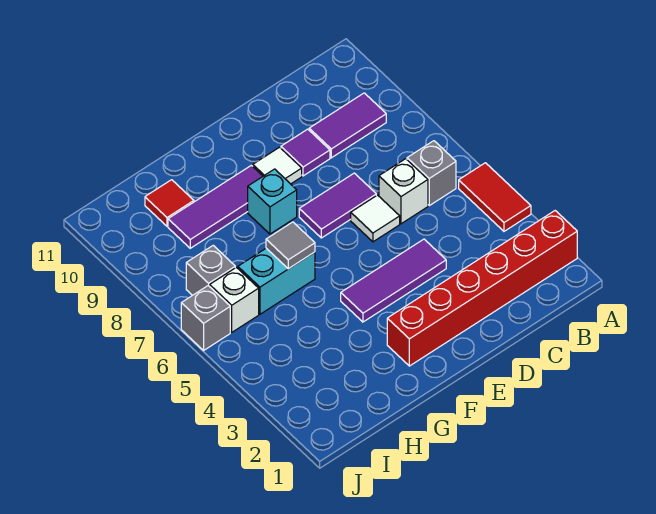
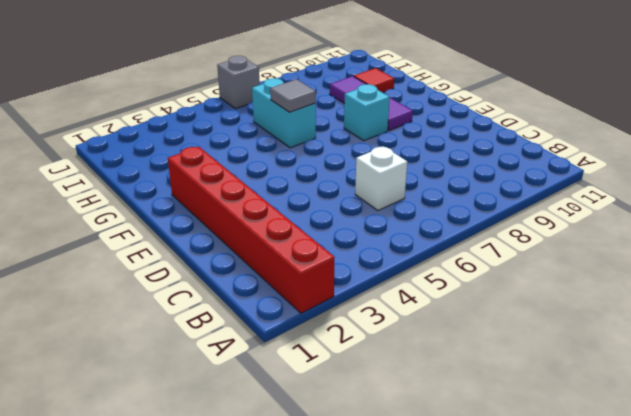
none -> red 1x2 tile [459,163,531,231]
none -> grey 1x1 brick [407,141,456,205]
none -> purple 1x2 tile [309,93,386,158]

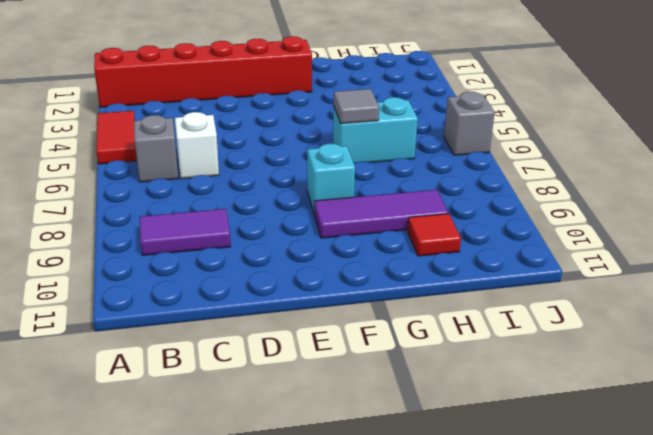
none -> purple 1x3 tile [341,239,446,322]
none -> white 1x1 tile [351,195,400,242]
none -> purple 1x2 tile [299,173,376,238]

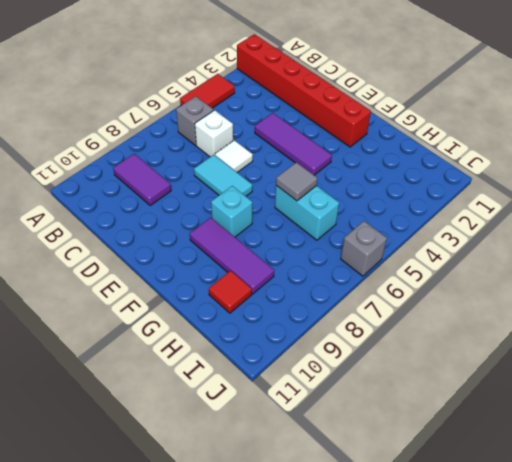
cyan 1x2 tile [194,155,252,196] -> purple 1x2 tile [299,173,376,238]
none -> purple 1x1 tile [281,129,330,176]
none -> white 1x1 tile [253,147,302,184]
none -> white 1x1 brick [210,267,259,332]

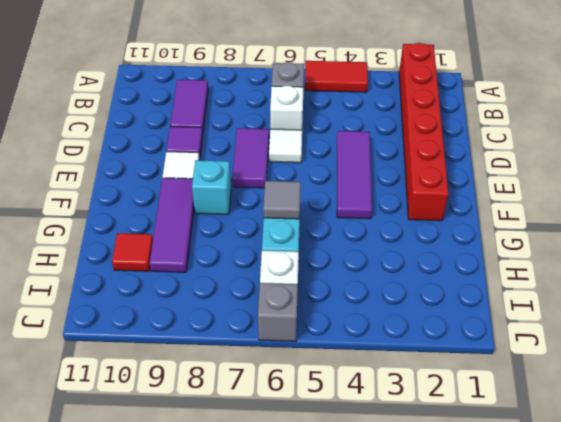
none -> grey 1x1 brick [186,246,235,295]

